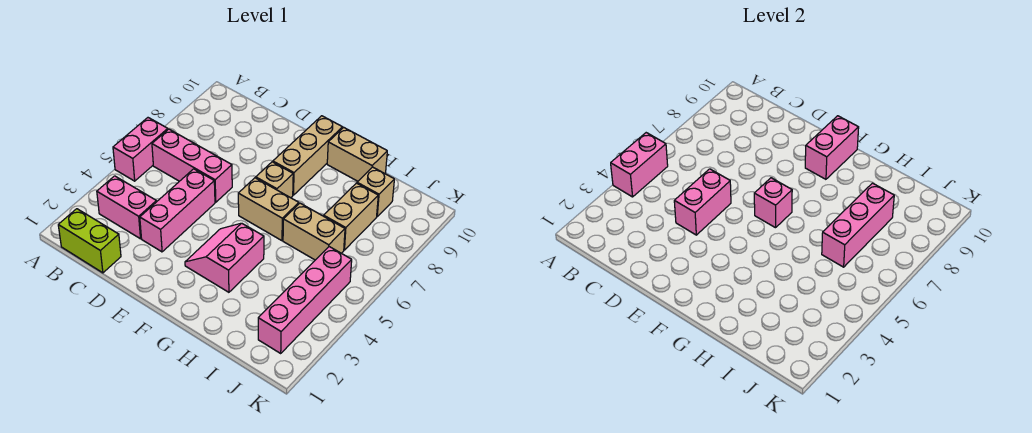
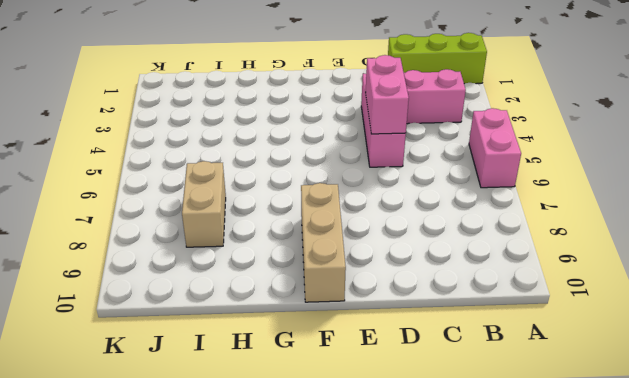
lime 1x3 brick [388,33,487,84] -> lime 1x2 brick [58,209,121,273]
none -> pink 1x3 brick [152,129,232,202]
none -> pink 2x2 slope [185,223,264,292]
none -> tan 1x2 brick [238,178,299,241]

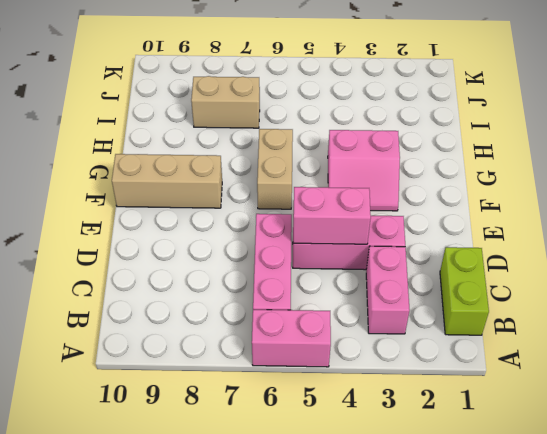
none -> tan 1x1 brick [256,162,293,198]
none -> tan 1x2 brick [327,128,387,181]
none -> tan 1x2 brick [283,203,345,260]

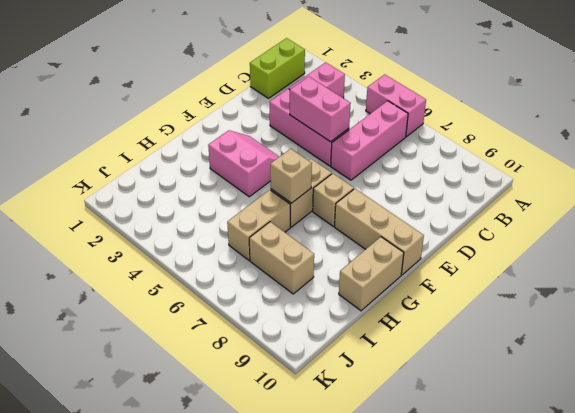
tan 1x1 brick [270,149,312,203] -> tan 1x1 brick moved to [357,167,394,217]
none -> pink 1x4 brick [258,247,352,353]
none -> pink 1x2 brick [611,133,668,197]
none -> pink 1x1 brick [754,178,792,228]

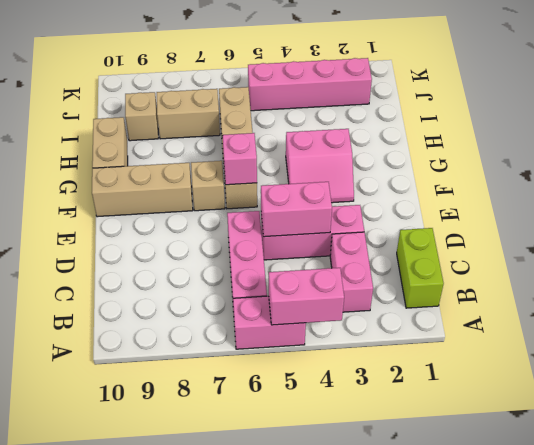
none -> pink 1x2 brick [805,116,859,179]
none -> pink 1x3 brick [822,183,894,267]

